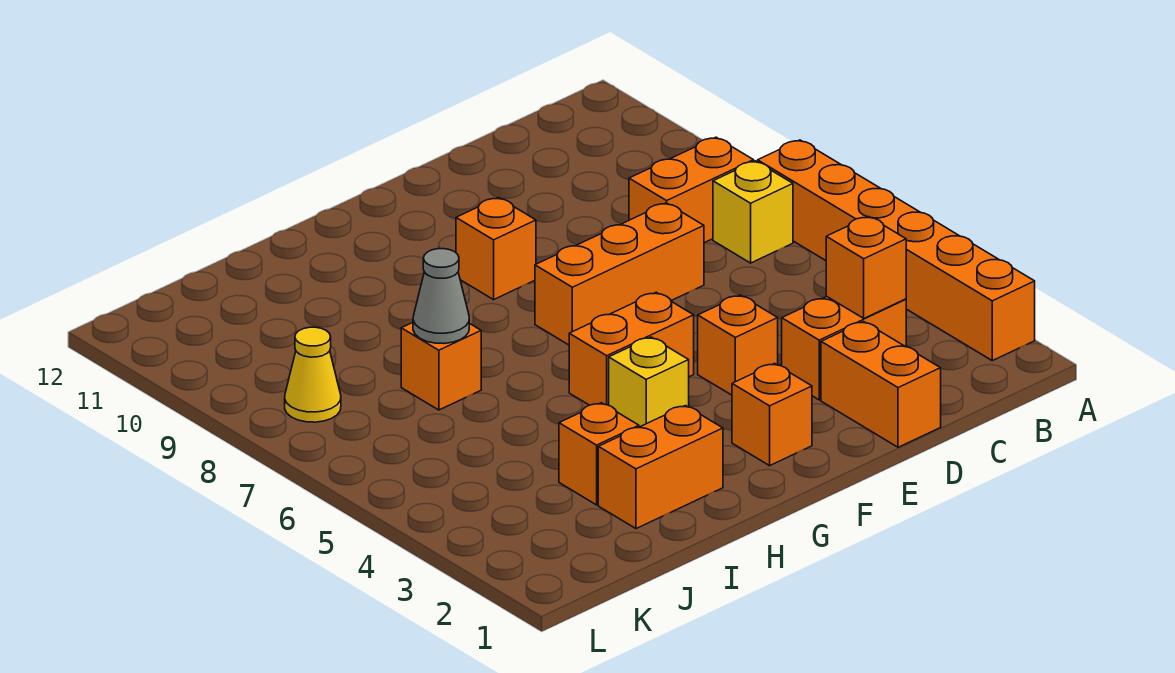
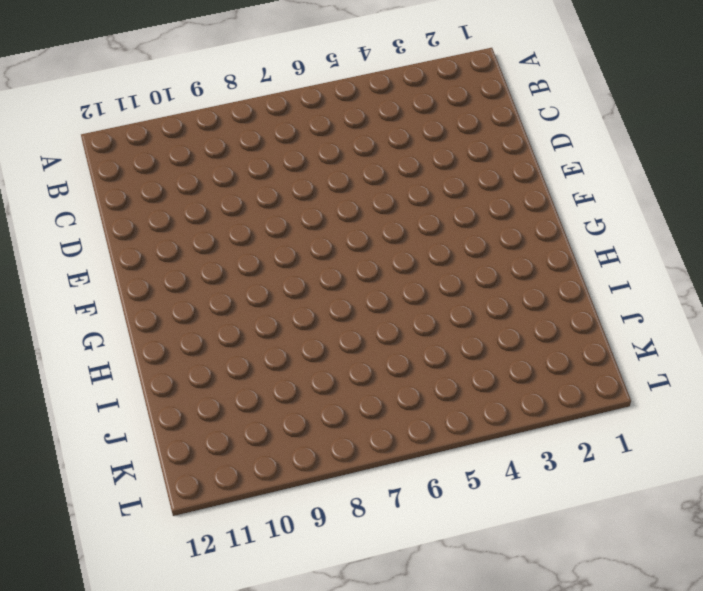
none -> orange 1x6 brick [758,140,1035,361]
none -> yellow 1x1 brick [713,161,793,263]
none -> orange 1x2 brick [629,137,754,243]

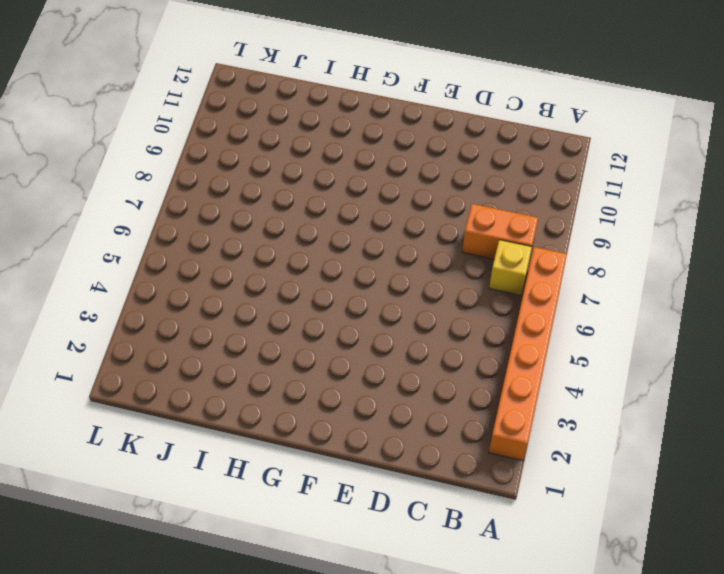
none -> orange 1x2 brick [782,296,906,400]
none -> orange 1x2 brick [821,322,941,447]
none -> orange 1x3 brick [535,203,704,345]

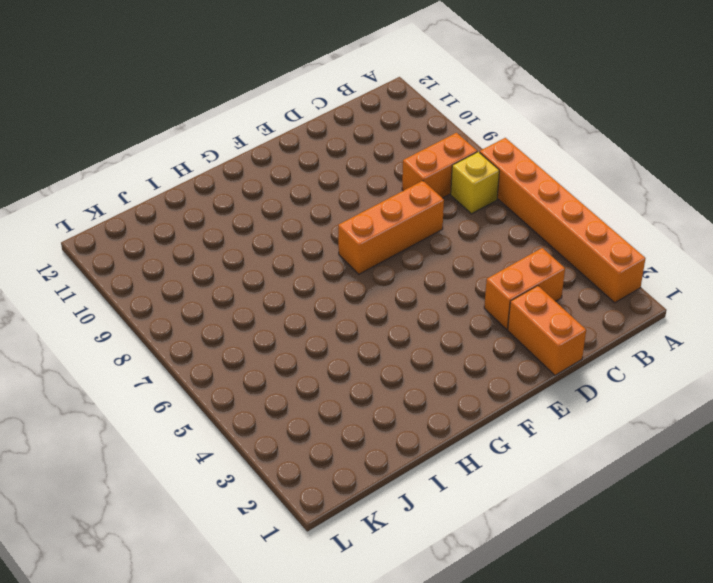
none -> orange 1x1 brick [698,295,778,395]
none -> orange 1x1 brick [732,364,812,466]
none -> orange 1x2 brick [569,292,694,405]

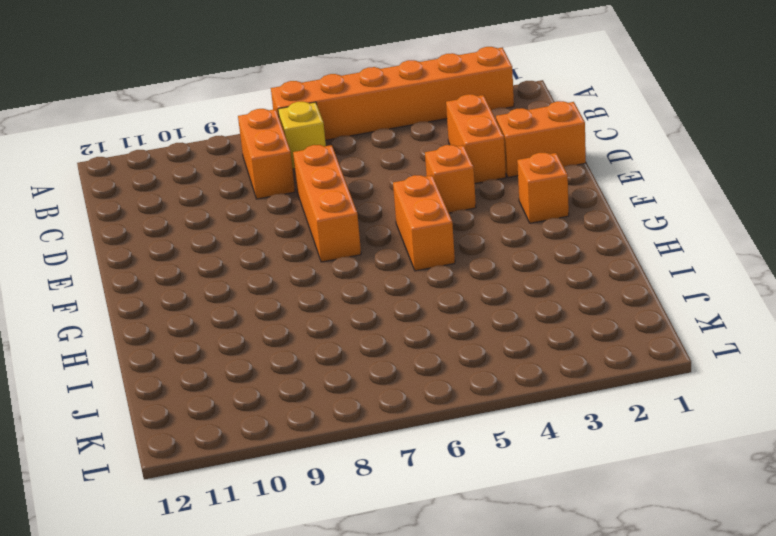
none -> orange 1x1 brick [456,198,536,300]
none -> yellow 1x1 brick [609,337,689,427]
none -> orange 1x2 brick [598,406,723,529]

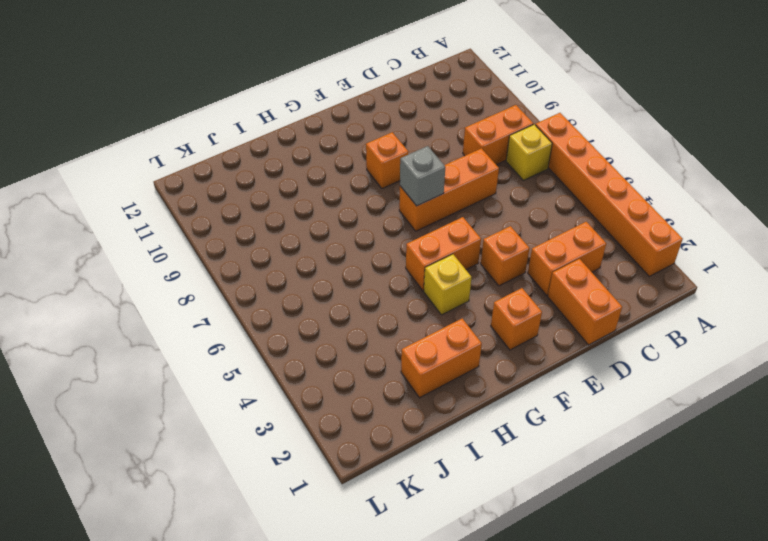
grey 1x1 brick [400,146,445,206] -> none
none -> orange 1x1 brick [559,403,639,505]
none -> orange 1x1 brick [401,323,481,410]
none -> yellow 1x1 cone [285,327,341,422]

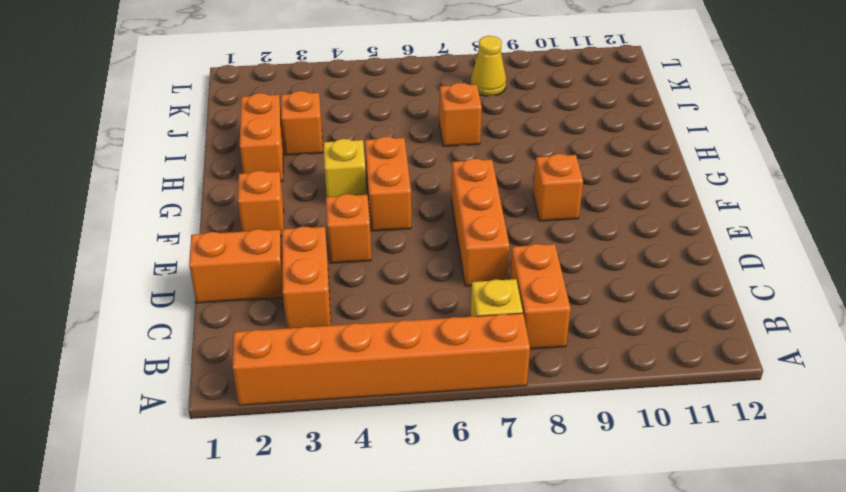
none -> orange 1x1 brick [826,216,906,318]
none -> grey 1x1 cone [413,249,469,344]

